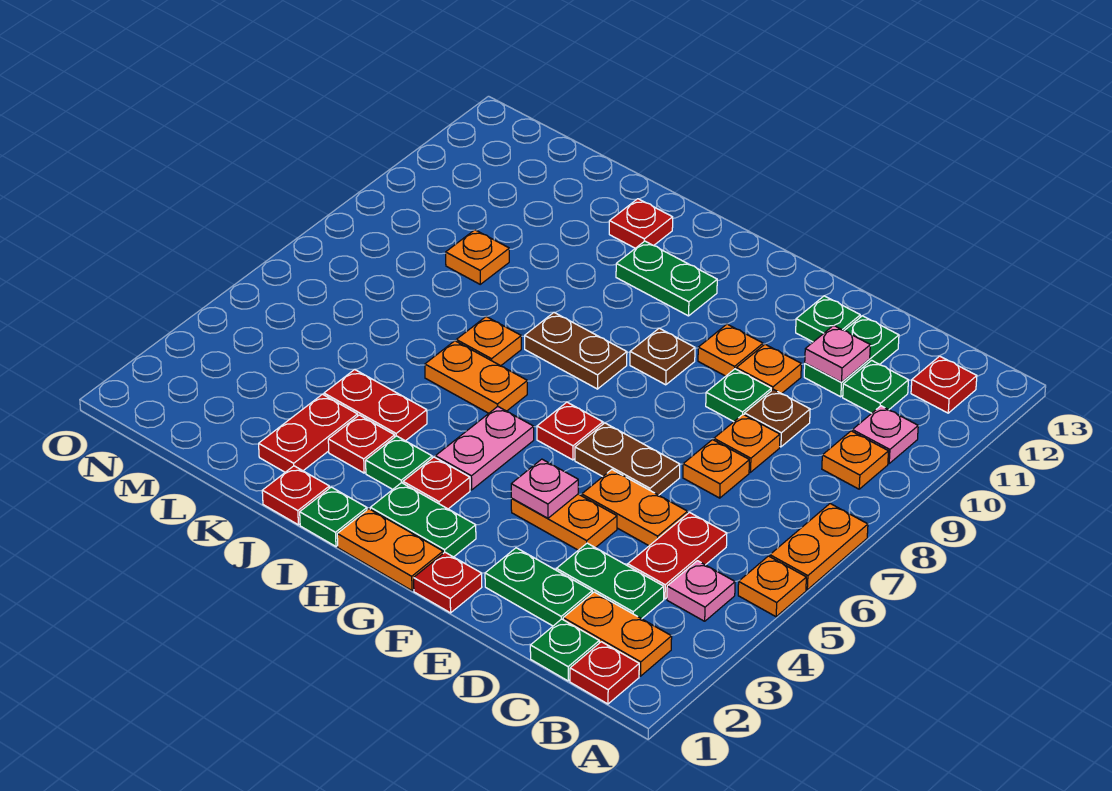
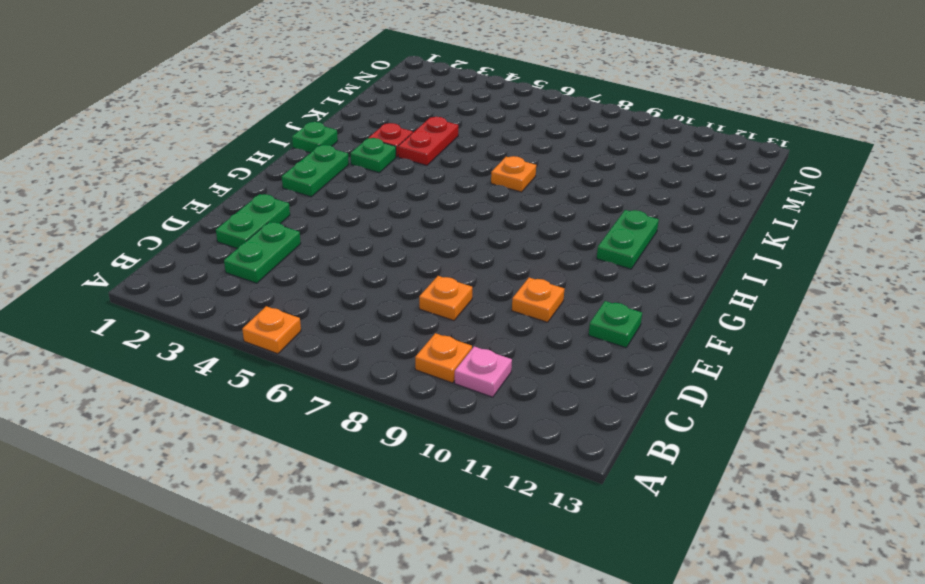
none -> orange 1x2 plate [770,504,868,590]
none -> red 1x1 plate [570,642,639,704]
none -> orange 1x2 plate [563,592,672,676]
none -> pink 1x1 plate [667,561,735,621]

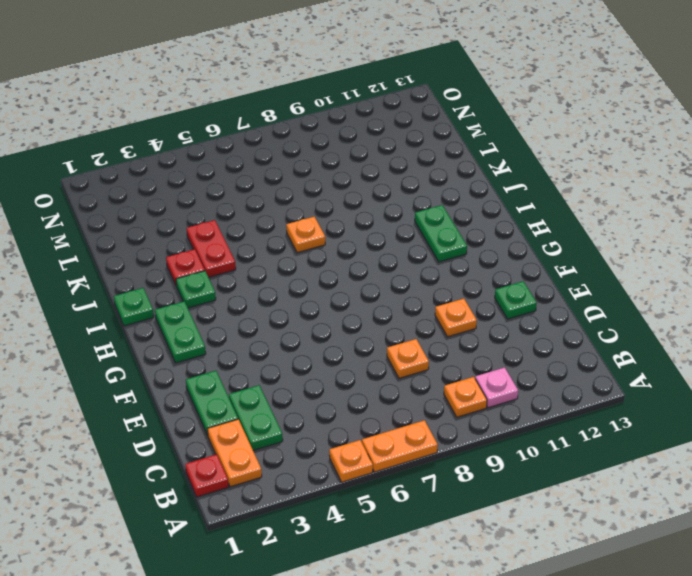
none -> pink 1x1 plate [667,561,735,621]
none -> red 1x1 plate [911,356,977,413]
none -> green 1x1 plate [530,619,599,681]
none -> red 1x2 plate [628,513,727,599]

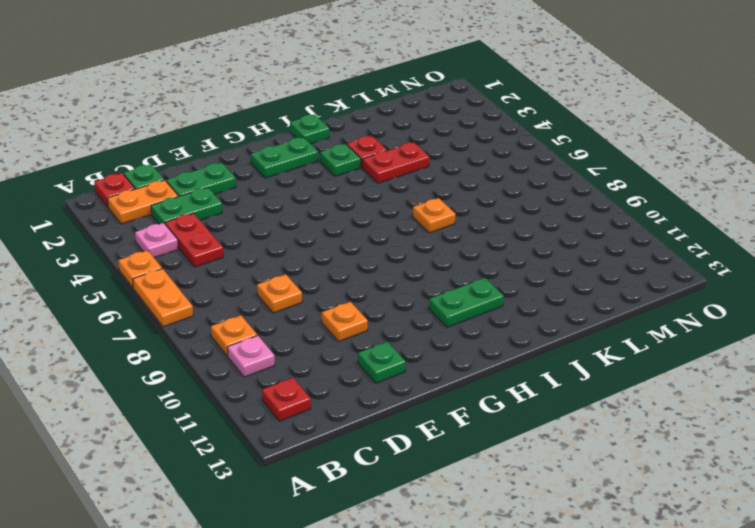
none -> green 1x1 plate [843,360,908,413]
none -> orange 1x2 plate [582,470,688,546]
none -> orange 1x1 plate [683,440,749,498]
none -> brown 1x1 plate [744,389,810,447]

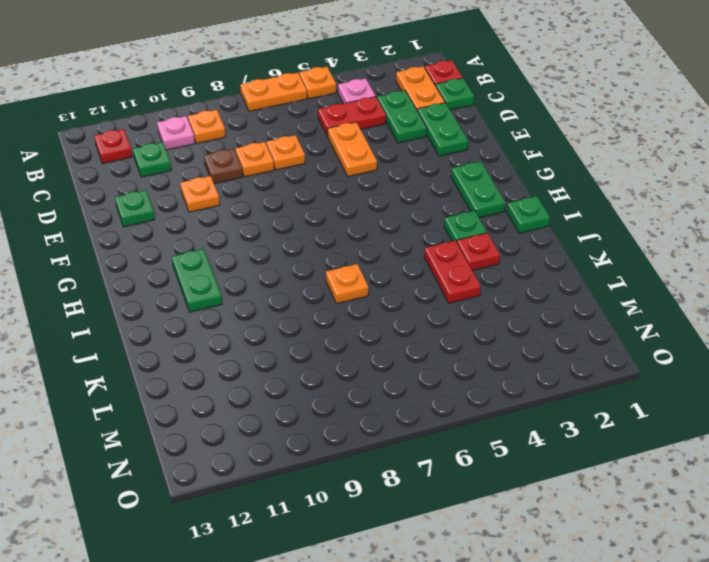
none -> green 1x2 plate [804,316,899,397]
none -> orange 1x2 plate [511,494,617,550]
none -> brown 1x2 plate [575,423,680,495]
none -> green 1x1 plate [706,369,771,422]

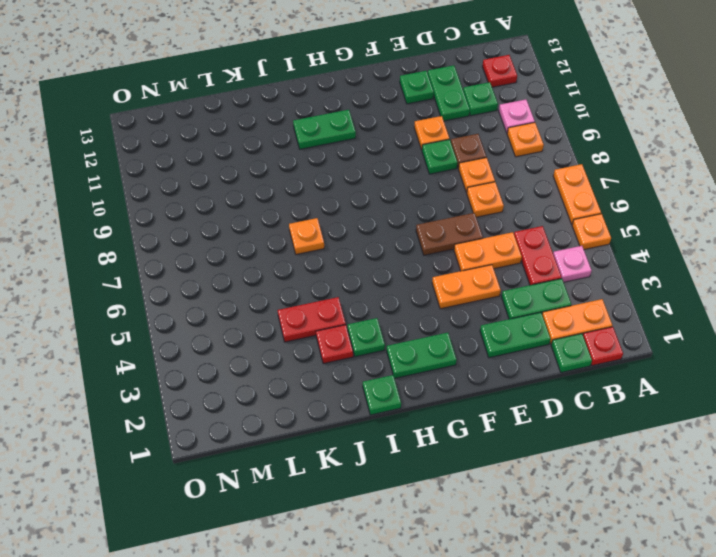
none -> red 1x1 plate [414,552,482,613]
none -> orange 1x1 plate [698,324,763,376]
none -> orange 1x2 plate [337,509,443,590]
none -> red 1x1 plate [537,402,603,460]

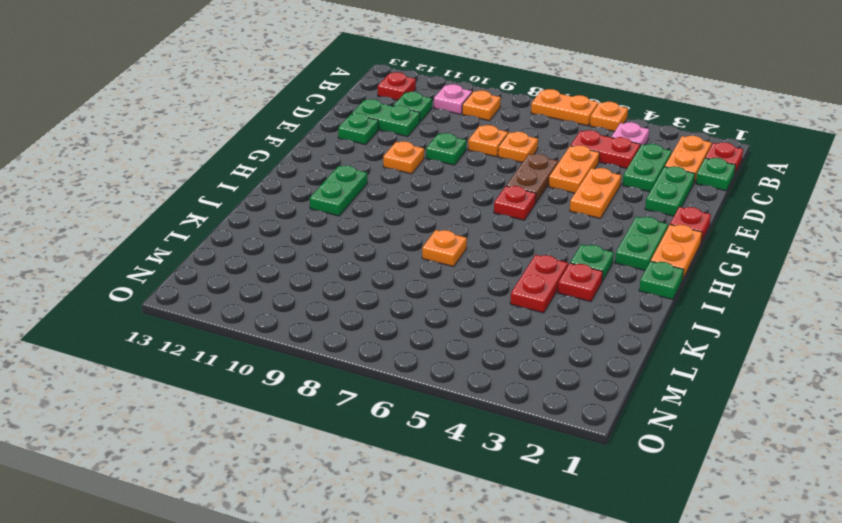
none -> brown 1x1 plate [744,389,810,447]
none -> orange 1x1 plate [736,344,801,394]
none -> brown 1x1 plate [630,328,695,385]
none -> red 1x1 plate [403,457,470,509]

